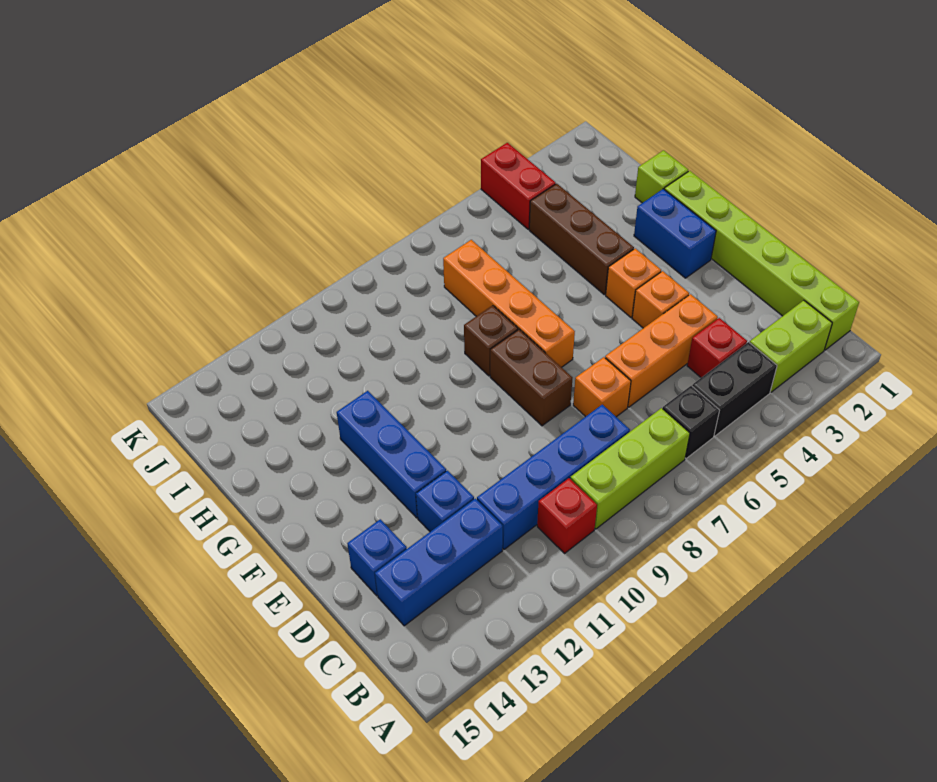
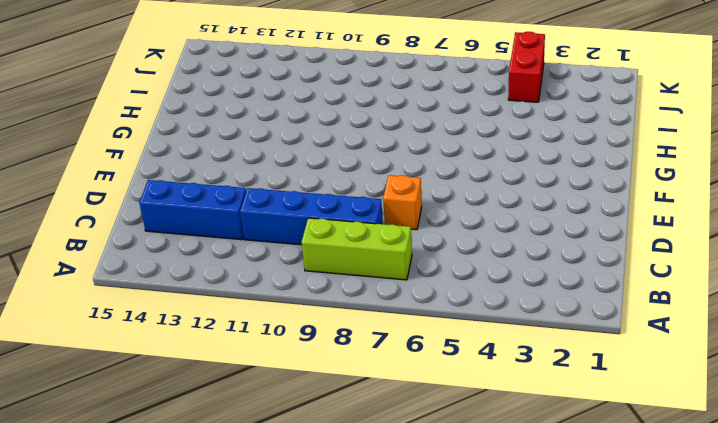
none -> lime 1x6 brick [664,171,859,350]
none -> lime 1x2 brick [750,300,832,392]
none -> black 1x2 brick [692,342,777,436]

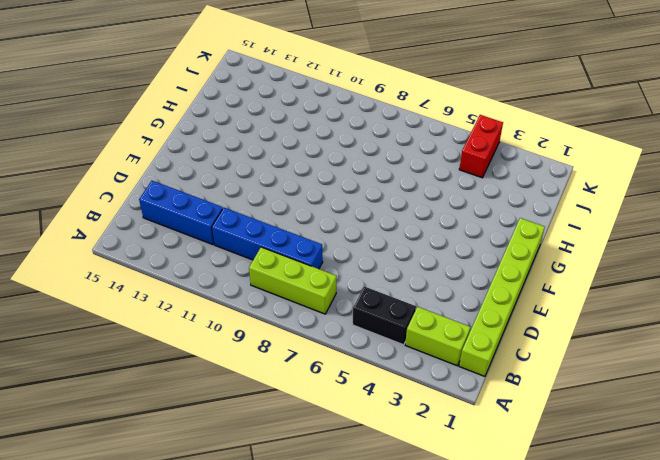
none -> black 1x1 brick [663,386,719,458]
none -> red 1x1 brick [537,478,597,553]
none -> red 1x1 brick [687,318,747,378]

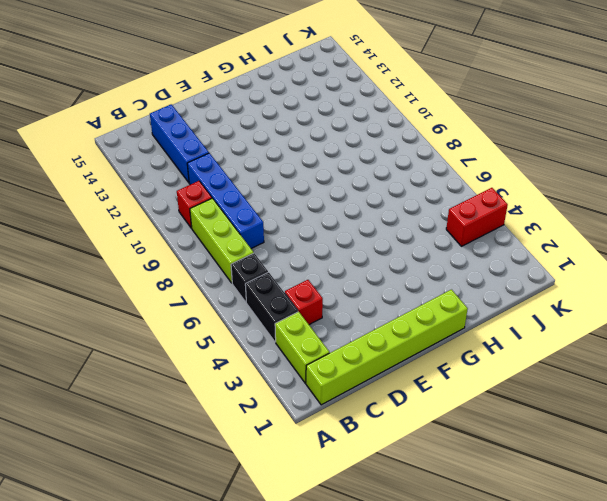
none -> orange 1x3 brick [605,294,718,407]
none -> orange 1x1 brick [573,357,631,417]
none -> blue 1x1 brick [416,471,474,532]

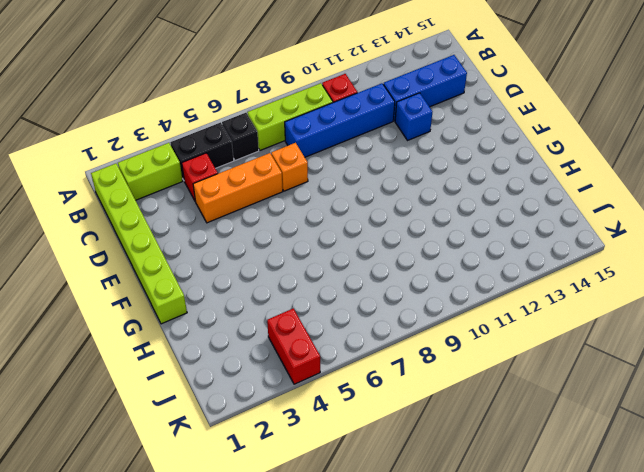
none -> blue 1x1 brick [347,519,407,596]
none -> orange 1x1 brick [632,271,689,328]
none -> brown 1x2 brick [490,329,572,426]

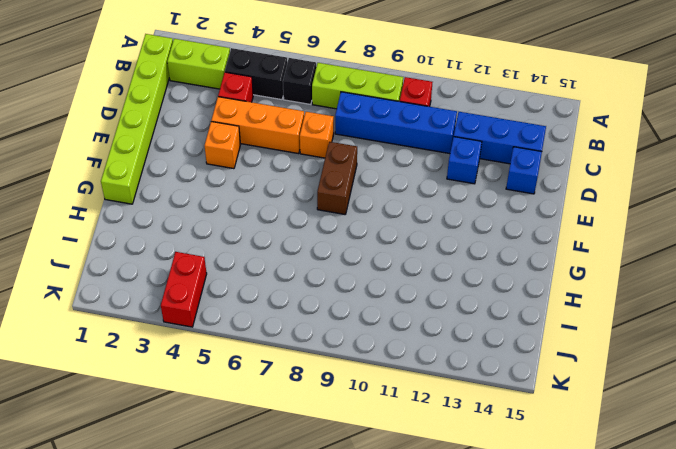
none -> blue 1x3 brick [337,391,446,518]
none -> blue 1x2 brick [634,189,716,278]
none -> orange 1x1 brick [606,248,661,317]

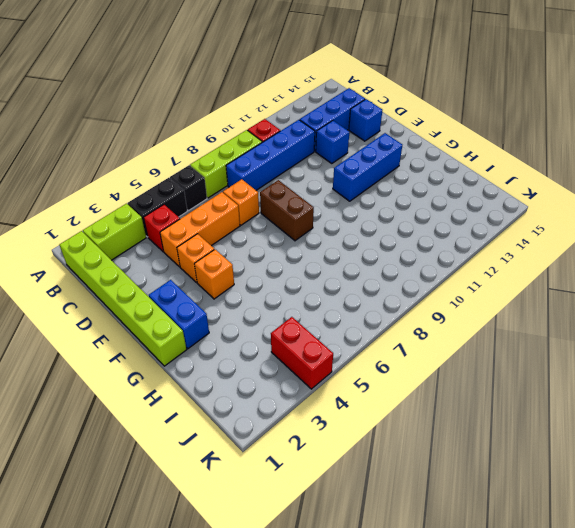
blue 1x3 brick [333,133,402,201] -> blue 1x3 brick turned to [337,391,446,518]
none -> orange 1x4 brick [443,240,575,367]
none -> brown 1x3 brick [529,184,634,295]
none -> brown 1x1 brick [464,305,518,376]

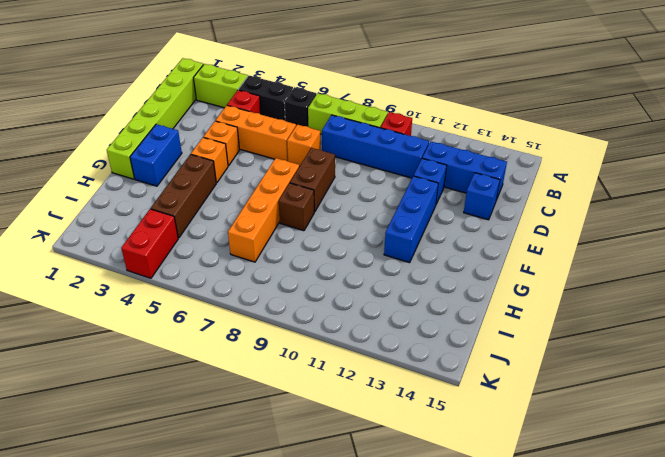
none -> lime 1x1 brick [635,150,688,203]

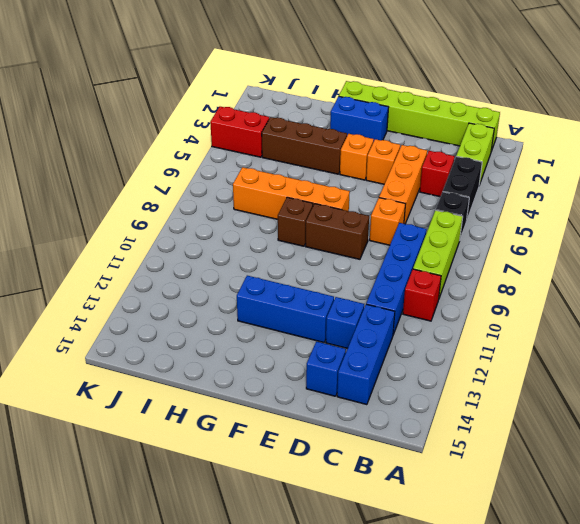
none -> lime 1x1 brick [635,150,688,203]

